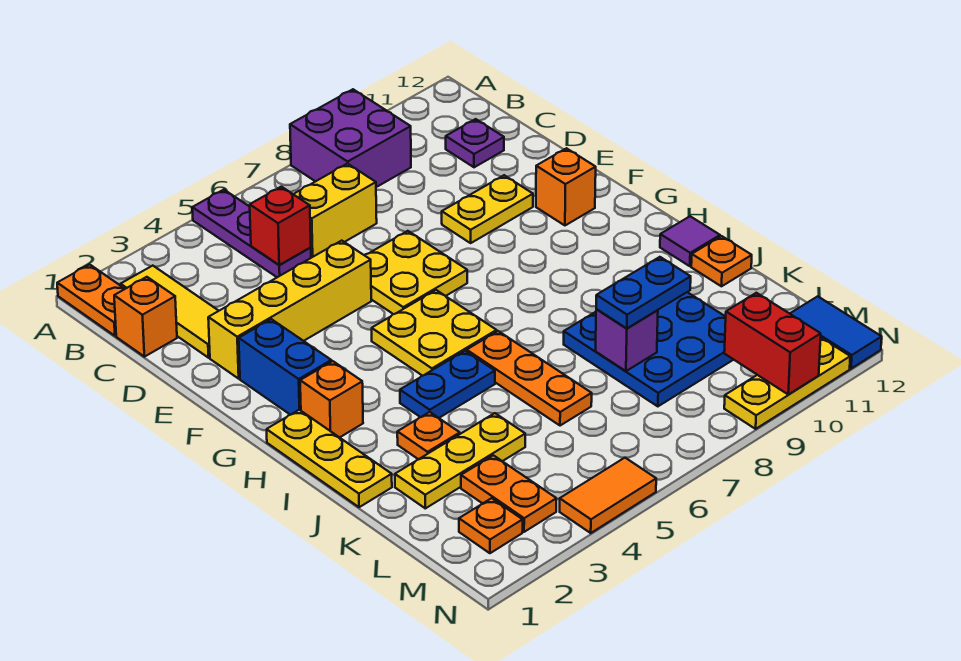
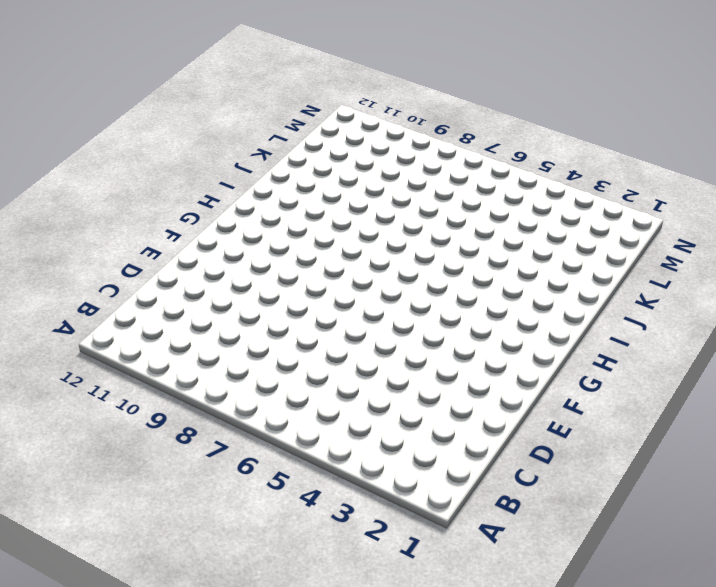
none -> orange 1x2 plate [57,265,125,336]
none -> purple 1x3 plate [192,190,311,277]
none -> purple 2x2 brick [290,89,411,187]
none -> yellow 1x3 tile [121,266,218,358]

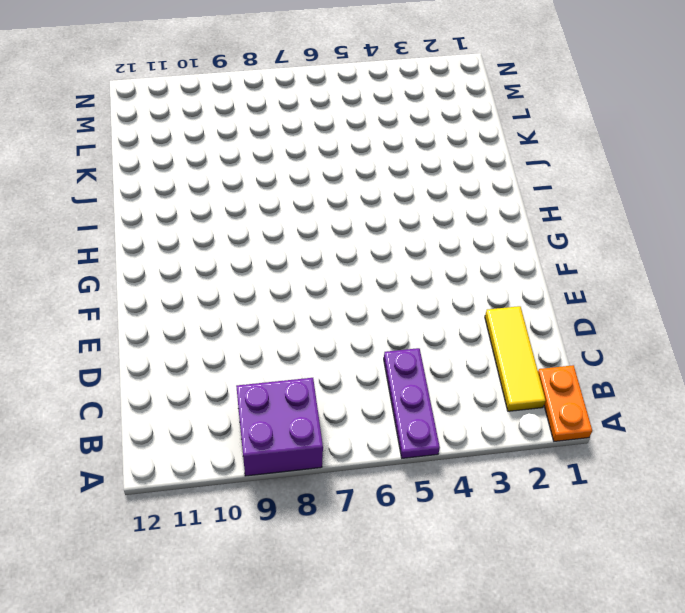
none -> orange 1x1 brick [114,277,177,357]
none -> yellow 1x2 brick [294,163,377,258]
none -> purple 1x1 plate [446,119,504,167]
none -> yellow 1x4 brick [208,241,371,379]

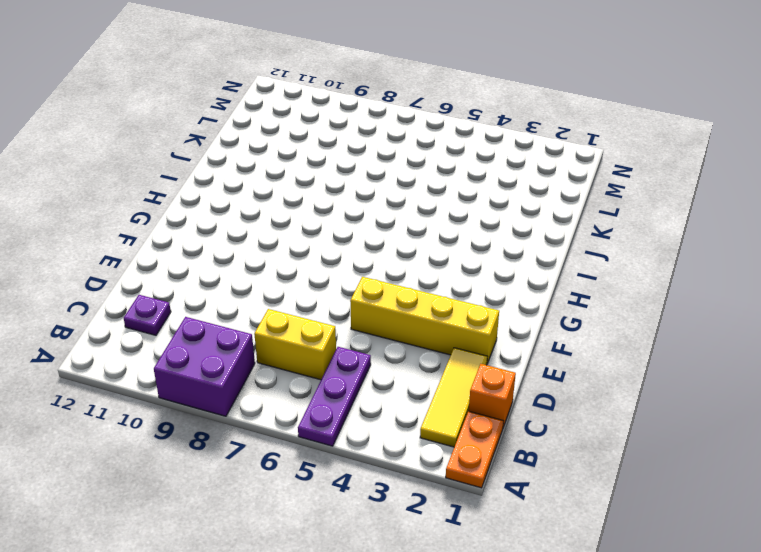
none -> yellow 2x2 plate [365,231,467,314]
none -> yellow 1x2 plate [442,175,533,243]
none -> blue 1x2 brick [239,319,331,415]
none -> orange 1x1 brick [536,148,596,225]

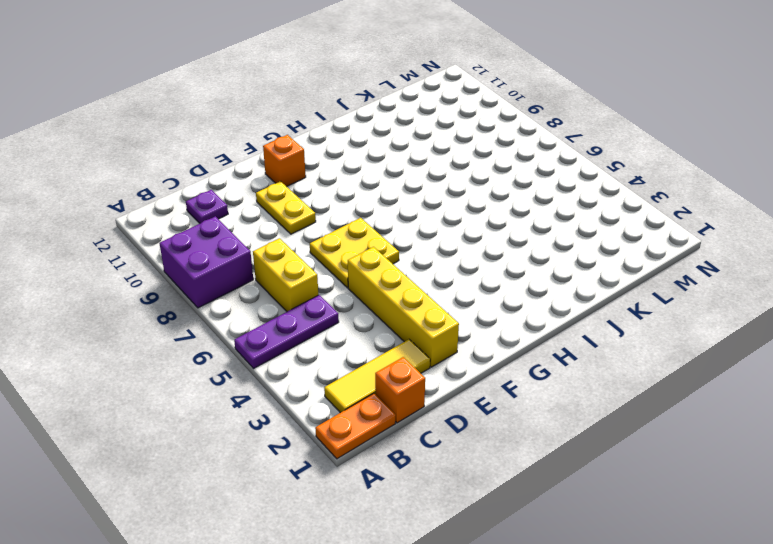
none -> blue 1x2 brick [239,319,331,415]
none -> yellow 2x2 plate [372,290,497,376]
none -> yellow 1x3 plate [267,410,392,507]
none -> orange 1x1 brick [300,361,363,438]

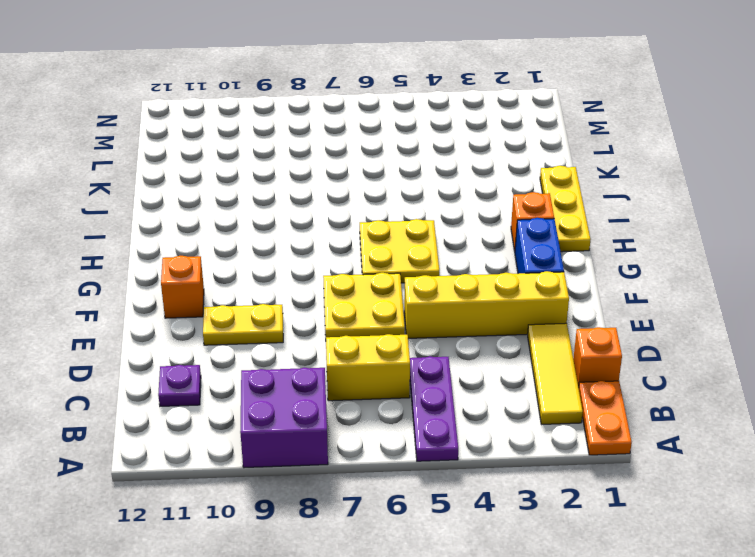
none -> blue 1x2 plate [400,351,495,418]
none -> orange 1x3 plate [467,331,592,426]
none -> purple 1x1 tile [660,216,720,266]
none -> orange 1x1 plate [397,412,460,459]

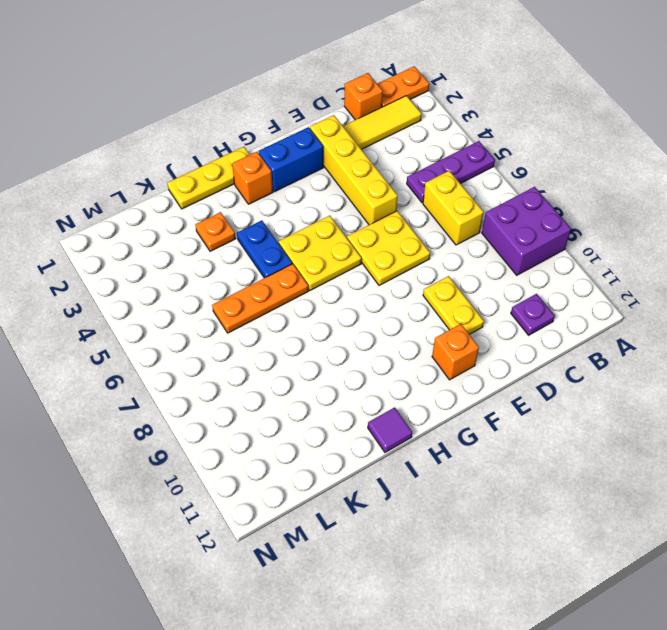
none -> blue 3x3 plate [564,292,733,406]
none -> orange 1x1 plate [691,236,752,286]
none -> yellow 1x3 plate [395,413,525,508]
none -> orange 1x2 plate [461,455,556,532]

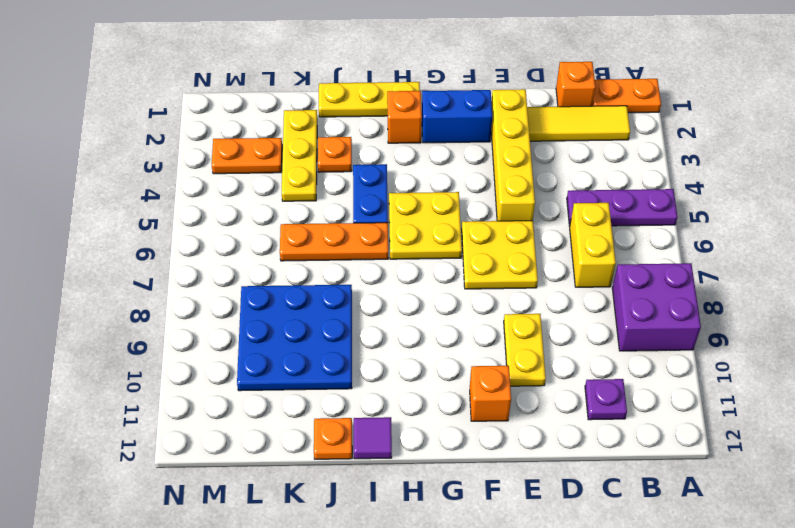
none -> orange 1x1 plate [459,498,523,553]
none -> blue 1x2 tile [790,296,882,369]
none -> orange 1x2 tile [560,458,656,533]
none -> yellow 1x3 plate [724,338,850,429]

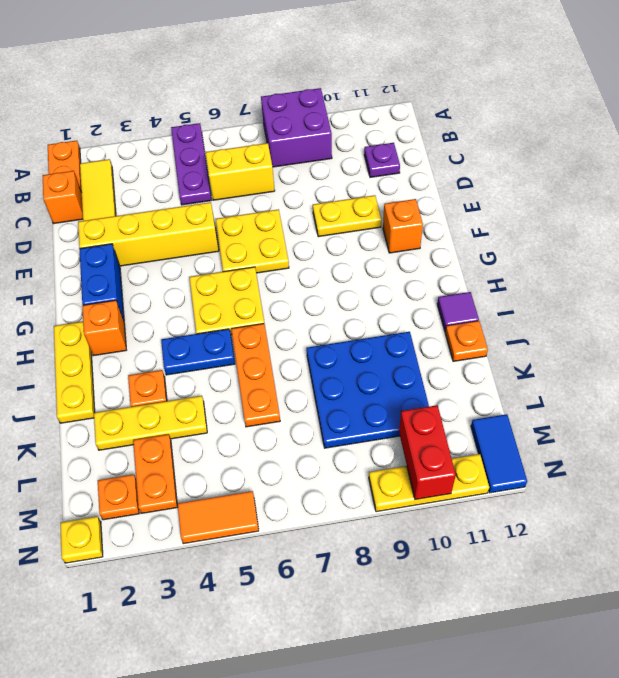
yellow 1x1 plate [60,516,103,563] -> none
none -> red 1x1 brick [250,187,311,265]
none -> purple 1x1 brick [596,309,658,371]
none -> blue 1x2 plate [596,257,691,328]

